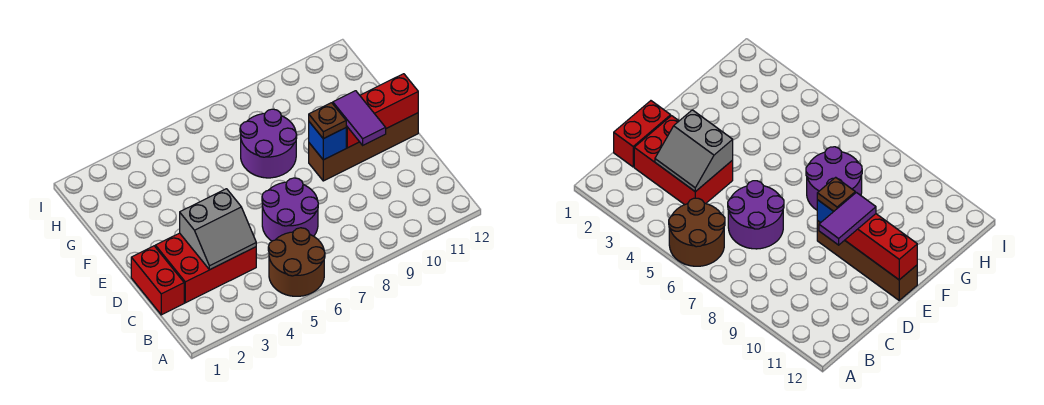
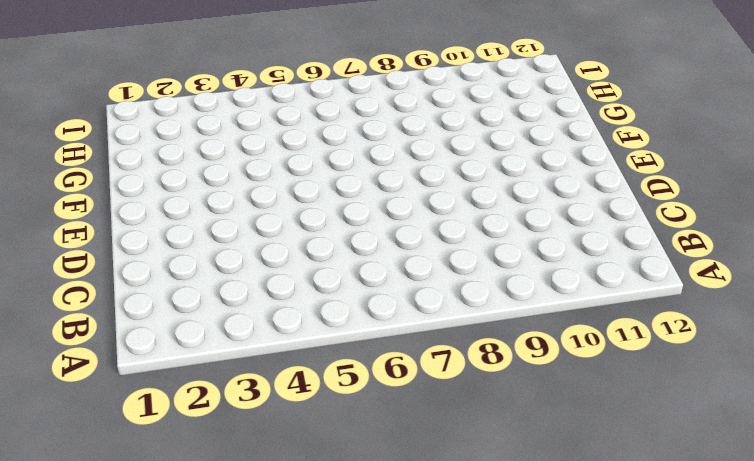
none -> brown 2x2 round brick [268,228,325,296]
none -> red 1x2 brick [131,246,184,315]

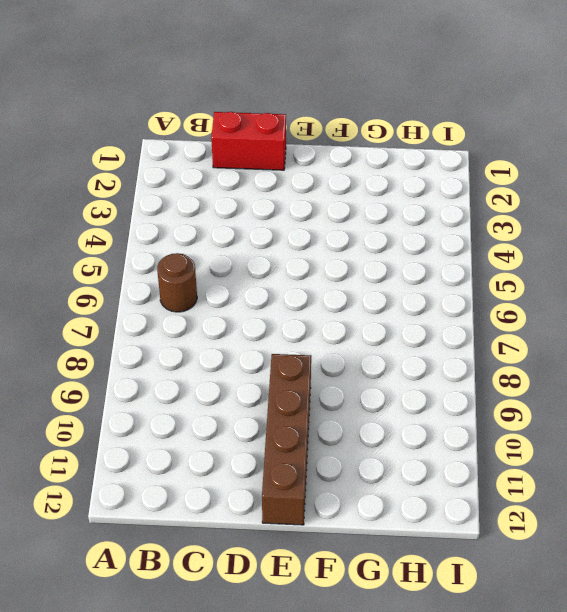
brown 1x1 round brick [157,253,197,312] -> brown 2x2 round brick [268,228,325,296]
none -> red 2x3 brick [155,233,256,303]
none -> purple 2x2 round brick [262,178,318,241]

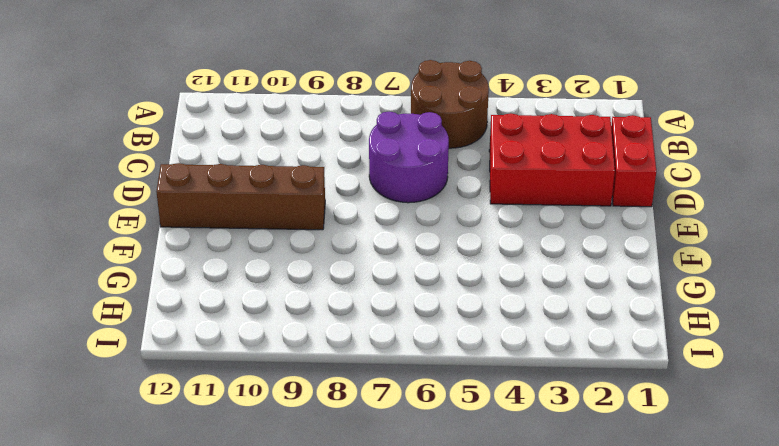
none -> purple 2x2 round brick [240,109,297,178]
none -> grey 2x2 slope [180,189,256,270]

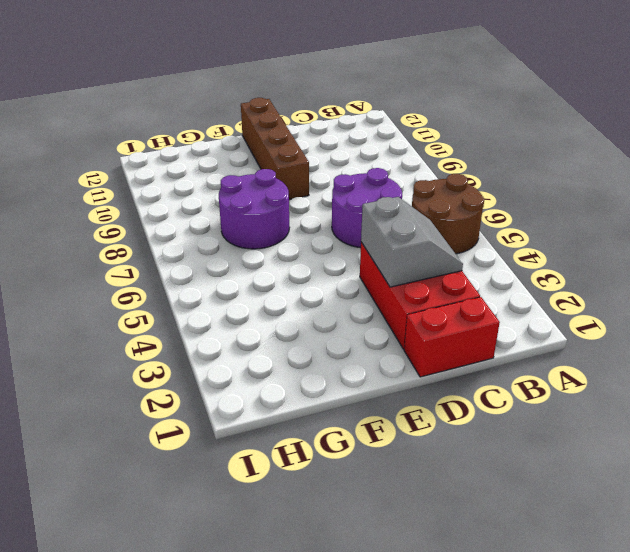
none -> blue 1x1 brick [309,122,346,160]
none -> red 1x3 brick [346,74,418,148]

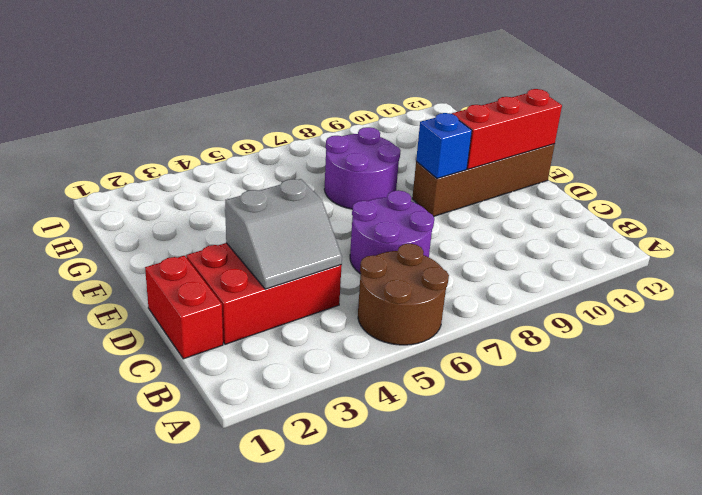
none -> purple 1x2 tile [333,91,386,145]
none -> brown 1x1 plate [309,103,346,139]

